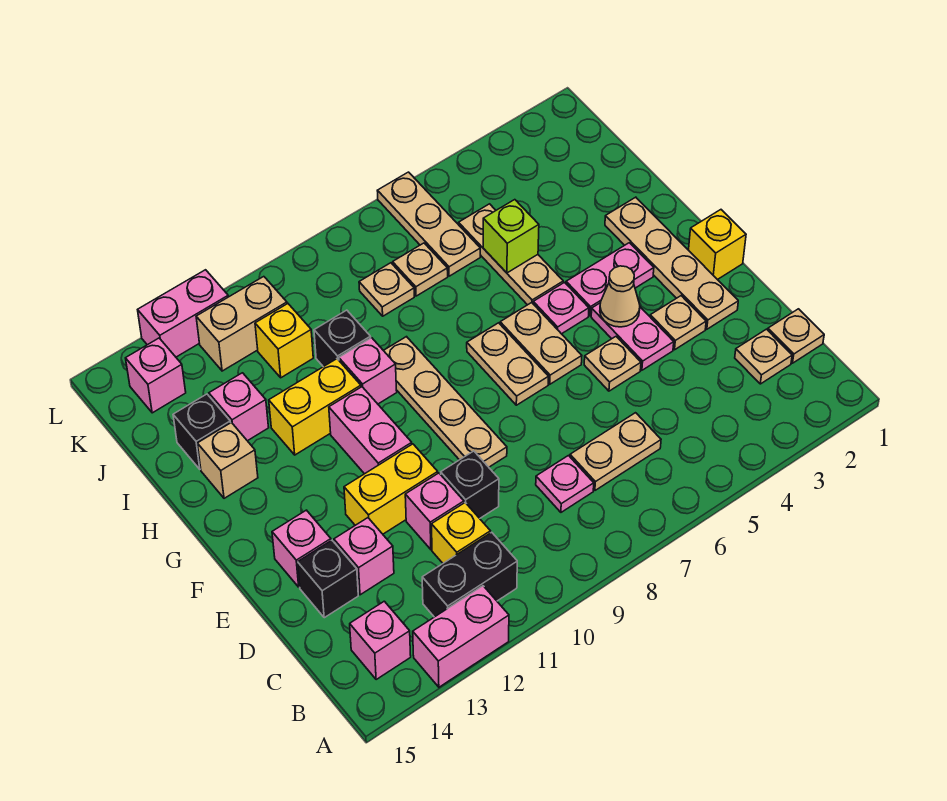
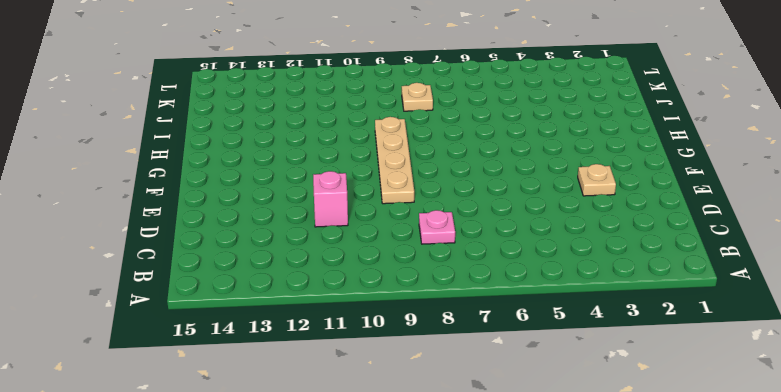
none -> pink 1x2 brick [413,586,509,687]
none -> black 1x2 brick [422,532,517,617]
none -> pink 1x1 brick [350,601,411,679]
none -> tan 1x1 plate [768,309,824,363]

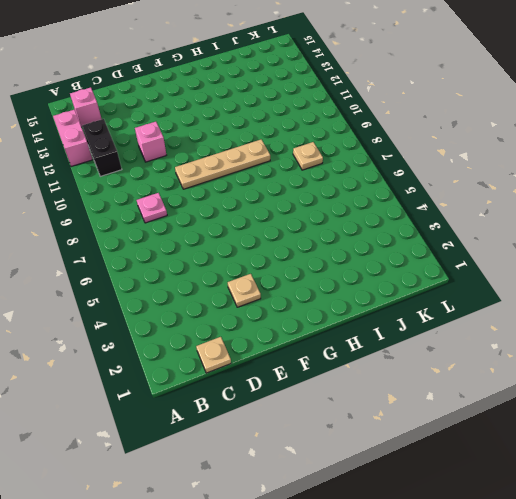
none -> tan 1x1 plate [735,329,792,384]
none -> tan 1x2 plate [570,413,661,490]
none -> yellow 1x1 brick [432,503,491,563]
none -> black 1x1 brick [441,451,499,518]

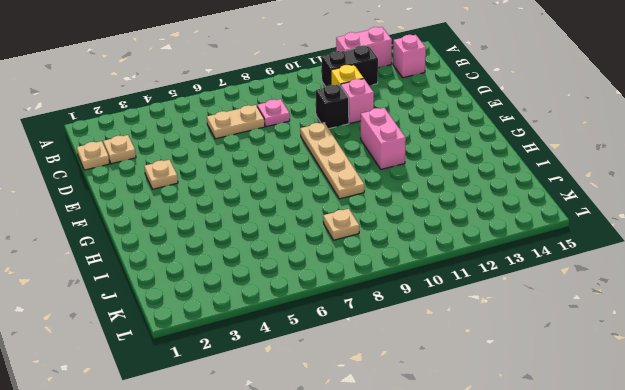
none -> pink 1x1 brick [334,518,394,595]
none -> black 1x1 brick [298,540,358,618]
none -> tan 1x4 plate [605,197,738,329]
none -> pink 1x2 plate [591,303,674,370]

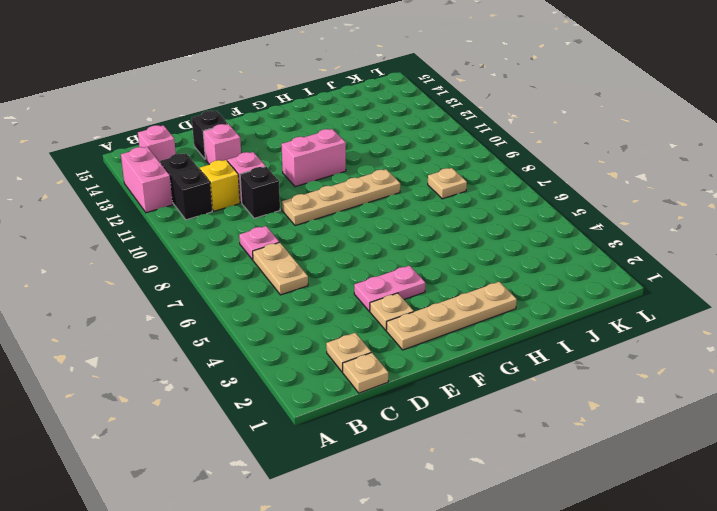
none -> tan 1x1 plate [584,337,641,391]
none -> yellow 1x2 brick [344,444,438,534]
none -> pink 1x1 brick [272,510,331,587]
none -> yellow 1x1 brick [689,210,746,280]

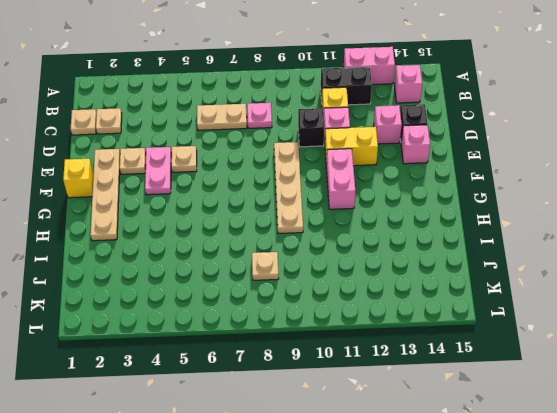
none -> tan 1x2 plate [500,303,582,384]
none -> tan 1x2 plate [467,323,549,405]
none -> pink 1x2 plate [566,243,654,316]
none -> pink 1x1 plate [533,283,589,334]

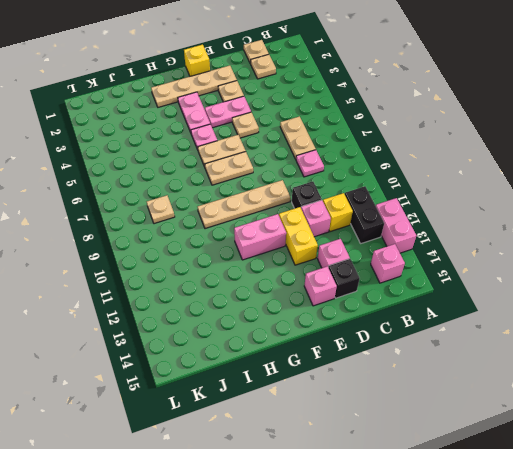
none -> tan 1x3 plate [459,204,563,305]
none -> pink 1x1 brick [339,338,397,404]
none -> yellow 1x2 brick [269,359,361,455]
none -> tan 1x1 brick [197,423,258,498]

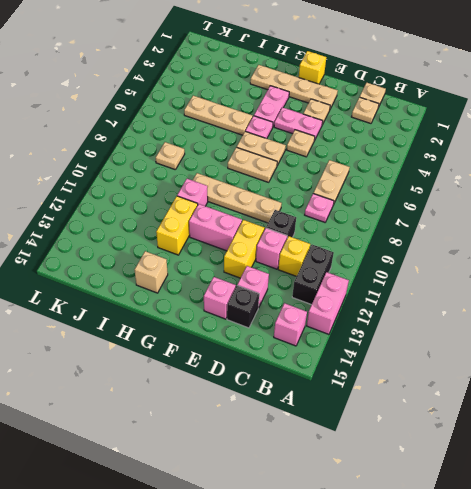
none -> black 1x1 brick [314,310,371,367]
none -> pink 1x1 brick [209,373,269,441]
none -> black 1x1 brick [173,394,230,469]
none -> tan 1x3 plate [377,172,480,276]

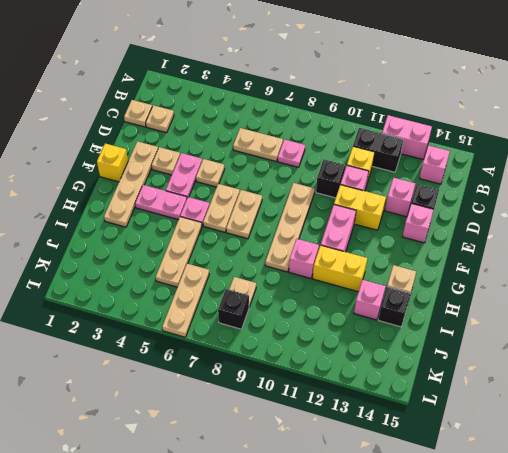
black 1x1 brick [218,289,249,329] -> black 1x1 brick moved to [314,310,371,367]
none -> tan 1x1 plate [393,243,448,296]
none -> yellow 1x1 brick [255,304,313,378]
none -> tan 1x2 brick [196,277,287,371]
none -> pink 1x1 brick [126,338,186,413]

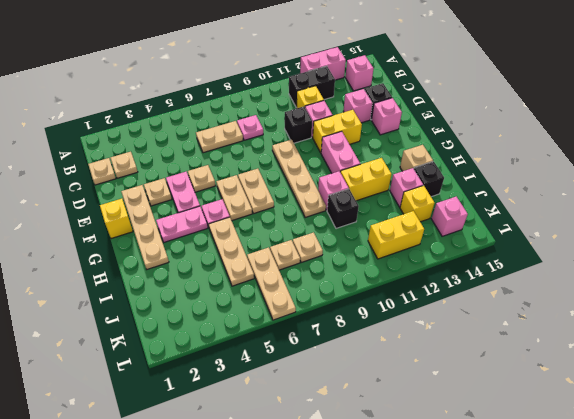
yellow 1x1 brick [400,185,435,222] -> yellow 1x1 brick moved to [255,304,313,378]
yellow 1x2 brick [368,211,424,259] -> tan 1x2 brick [196,277,287,371]
none -> pink 1x2 brick [138,270,228,357]
none -> tan 1x1 cone [600,266,640,327]
none -> lime 1x1 brick [483,200,539,273]

